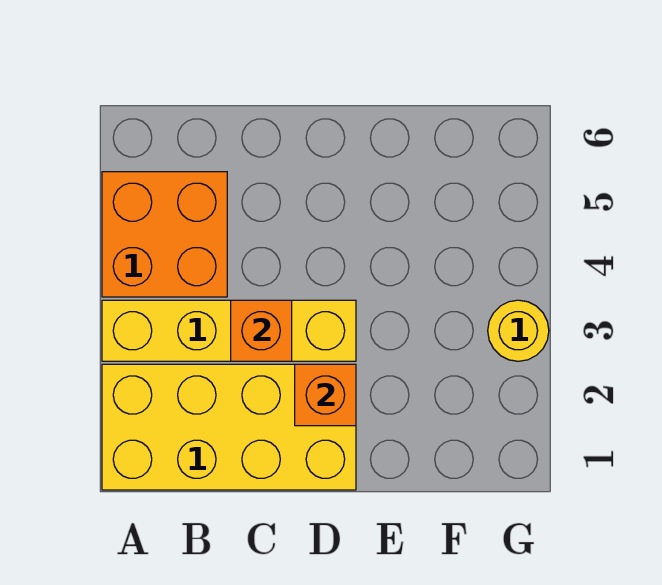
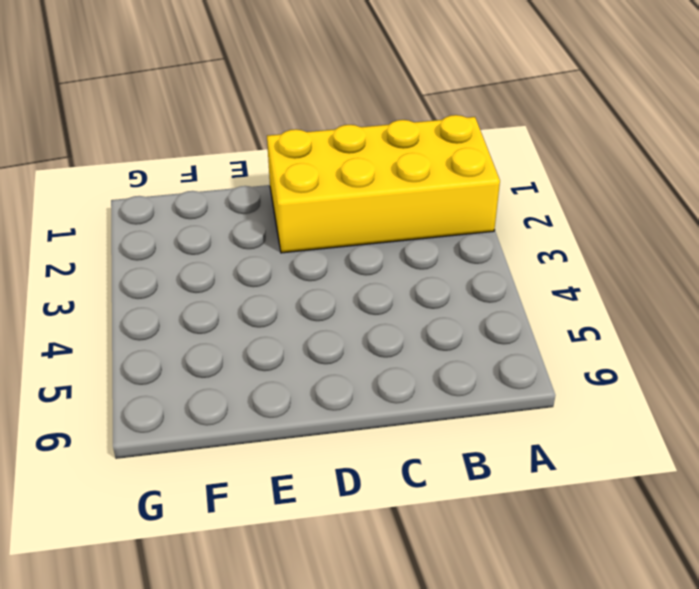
none -> yellow 1x4 brick [102,300,356,361]
none -> orange 2x2 brick [102,172,227,297]

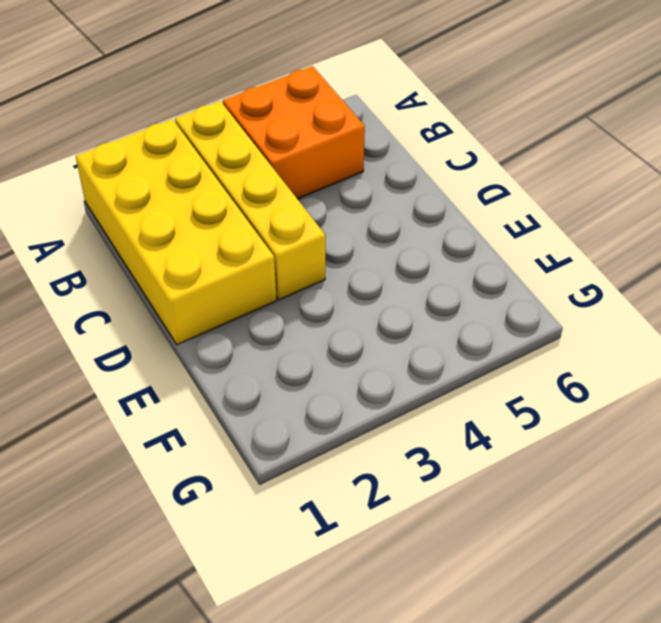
none -> yellow 1x1 round brick [488,300,549,361]
none -> orange 1x1 brick [231,300,292,361]

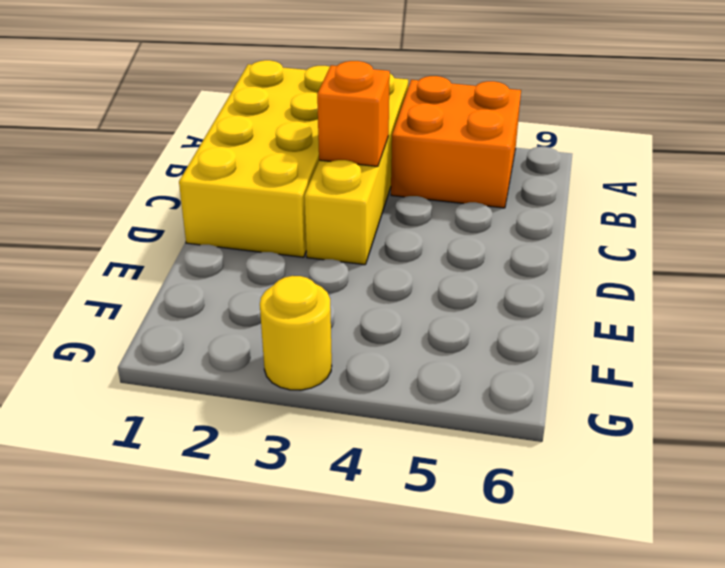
none -> orange 1x1 brick [295,364,356,426]

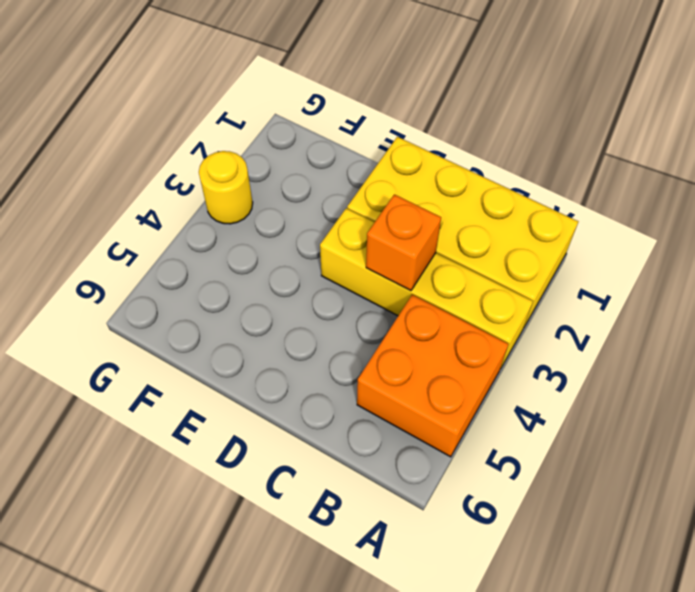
none -> orange 1x1 brick [295,364,356,426]

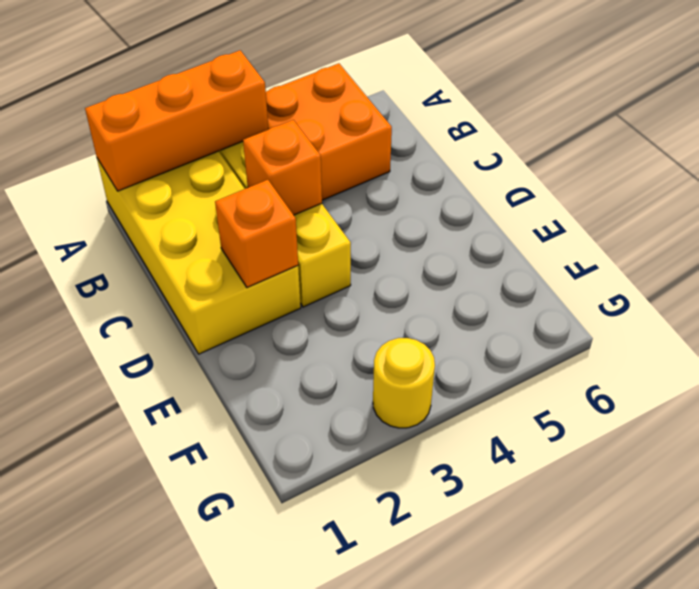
orange 1x3 brick [85,50,268,191] -> none

